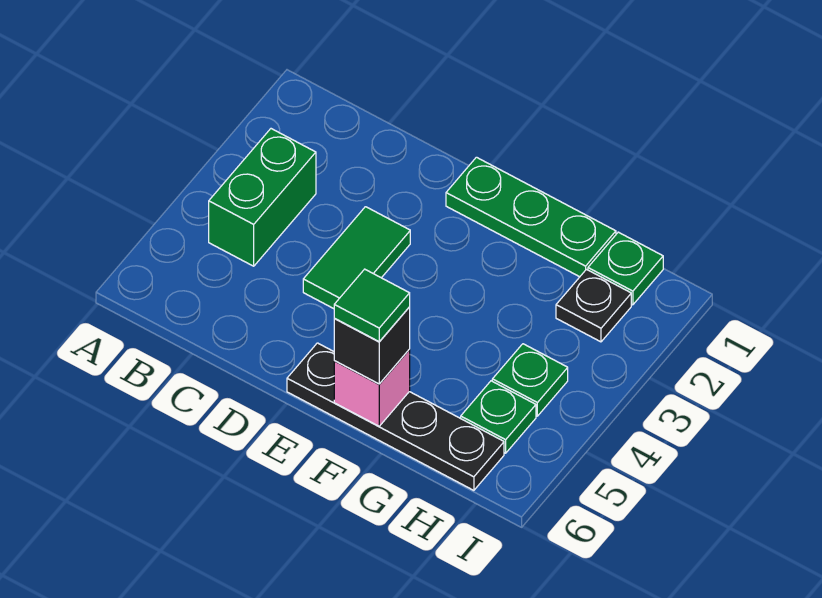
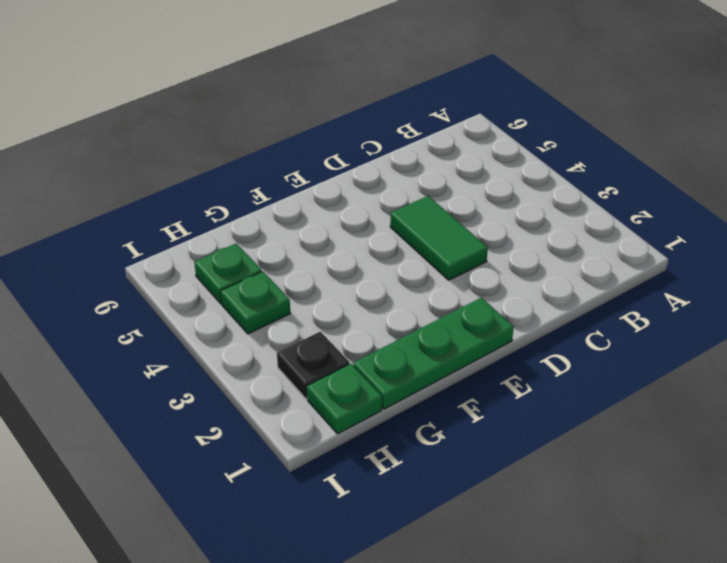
none -> green 1x2 brick [209,129,316,266]
none -> black 1x4 plate [287,343,504,490]

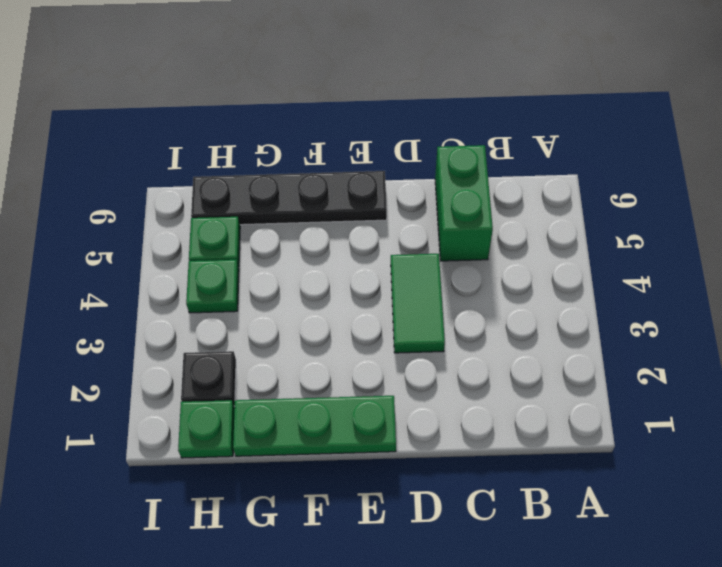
green 1x2 brick [435,145,493,261] -> green 1x2 brick moved to [209,129,316,266]
none -> pink 1x1 brick [334,350,410,426]
none -> black 1x1 brick [334,307,410,384]

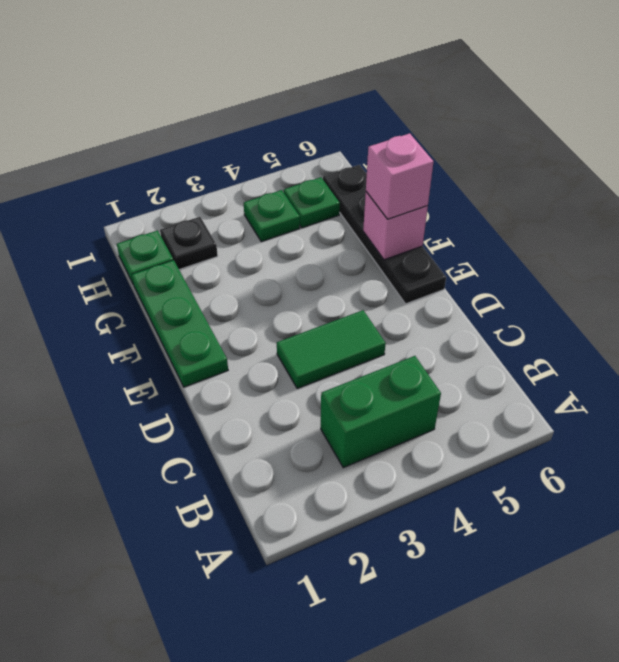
pink 1x1 brick [366,133,434,219] -> black 1x1 brick [334,307,410,384]
none -> green 1x1 tile [334,269,410,342]

